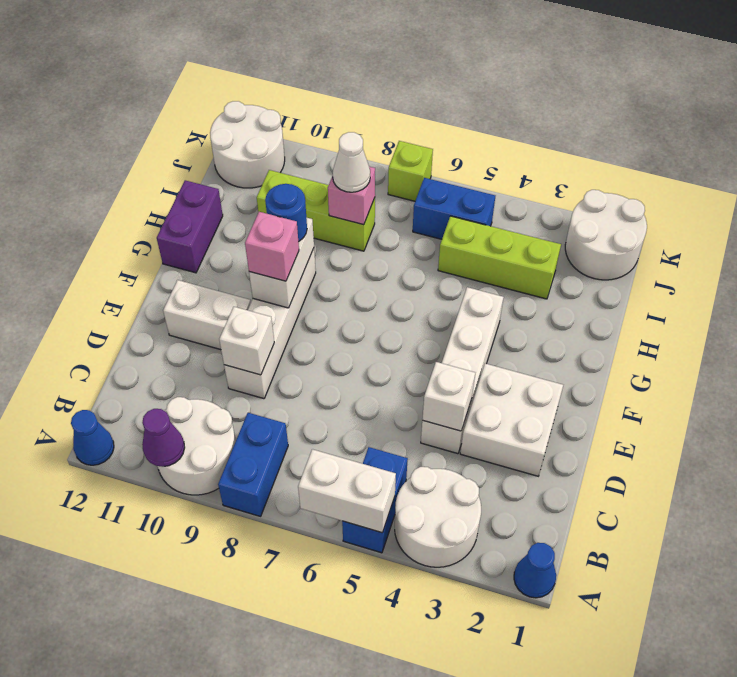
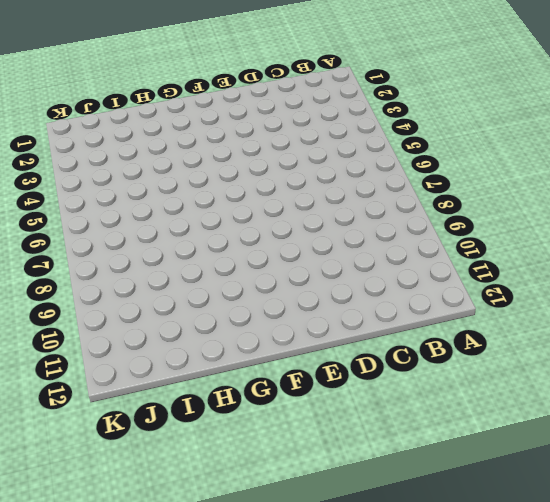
none -> blue 1x1 cone [514,543,556,598]
none -> white 2x2 round brick [395,467,481,567]
none -> blue 1x2 brick [342,447,408,553]

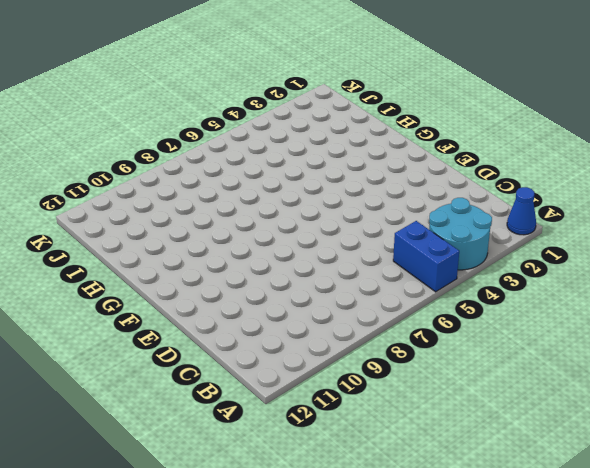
cyan 2x2 round brick [429,198,492,270] -> white 2x2 round brick [395,467,481,567]
none -> blue 1x2 brick [218,413,288,516]
none -> white 2x2 round brick [157,397,236,495]
none -> blue 1x1 cone [71,410,114,465]

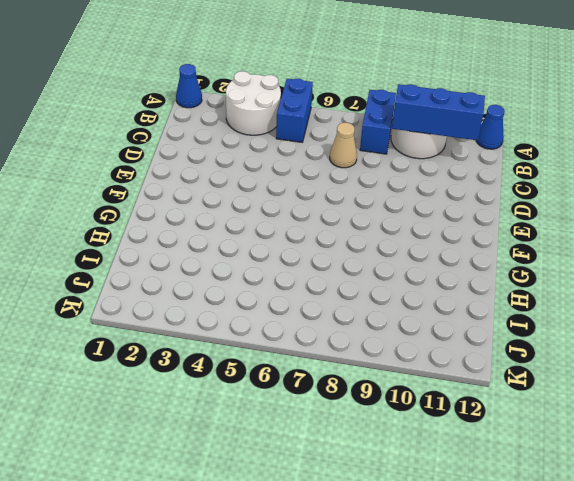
blue 1x3 brick [392,84,485,140] -> none
tan 1x1 cone [330,123,357,168] -> none
none -> white 2x2 brick [460,364,563,476]
none -> white 1x4 brick [421,287,504,454]
none -> white 1x4 brick [224,248,316,399]

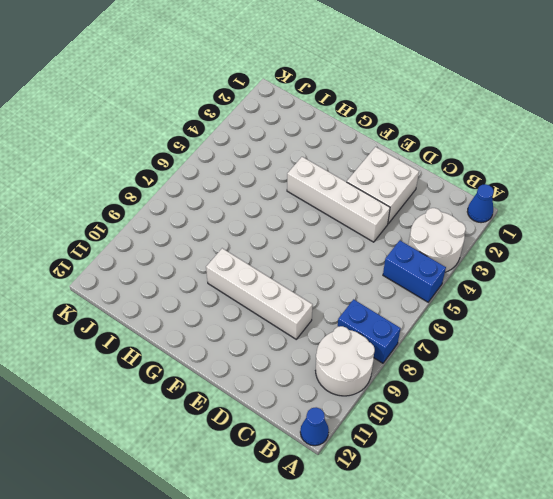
none -> white 1x2 brick [163,280,251,350]
none -> purple 1x2 brick [157,180,223,273]
none -> lime 1x3 brick [438,216,561,299]

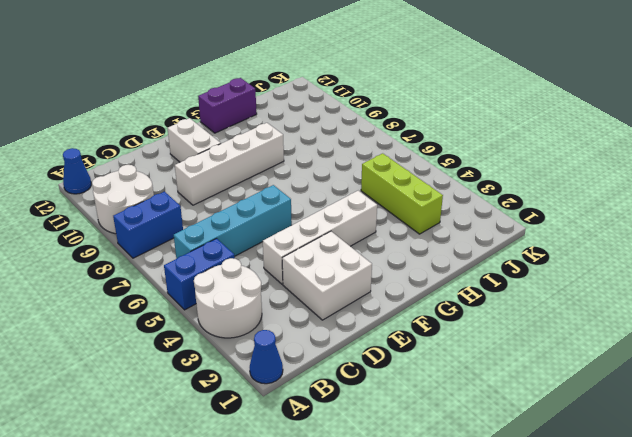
cyan 1x4 brick [174,185,292,259] -> none
none -> lime 1x3 brick [257,170,375,251]
none -> white 2x2 round brick [565,190,647,280]
none -> blue 1x2 brick [413,178,495,239]

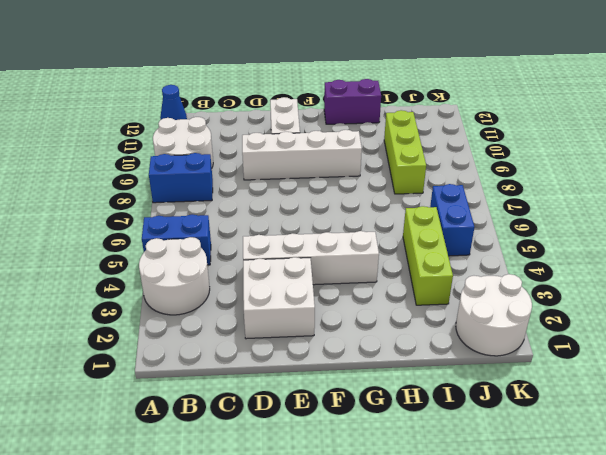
none -> blue 1x1 cone [514,543,556,598]
none -> white 2x2 round brick [210,101,285,188]
none -> lime 1x1 brick [388,141,433,201]

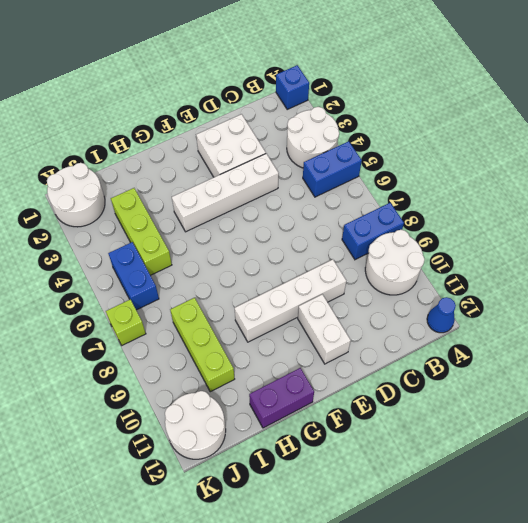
blue 1x1 brick [276,65,309,109] -> blue 1x1 cone [514,543,556,598]
none -> white 1x2 brick [298,449,396,533]
none -> purple 1x1 cone [142,409,185,467]
none -> white 1x1 brick [422,362,475,431]

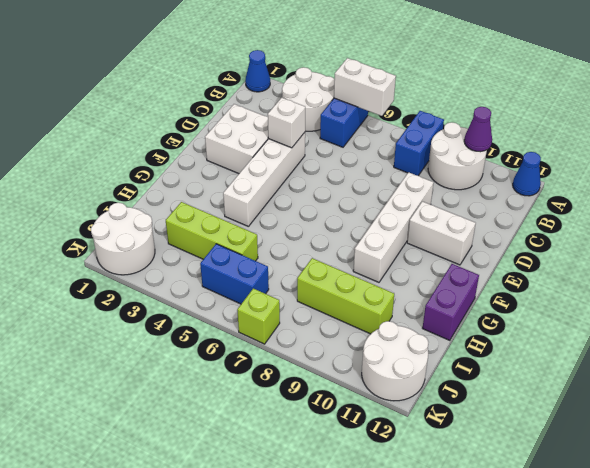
none -> white 1x1 brick [219,307,274,375]
none -> white 1x2 brick [249,218,314,308]
none -> pink 1x1 brick [328,167,375,225]

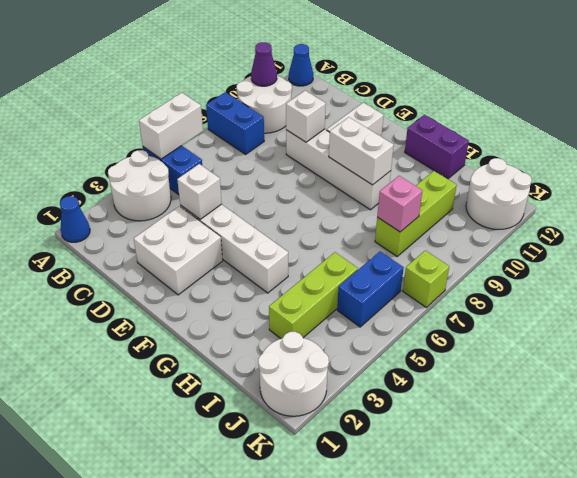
none -> pink 1x1 brick [245,212,299,281]
none -> blue 1x1 round brick [265,184,307,242]
none -> white 1x1 cone [333,132,370,192]

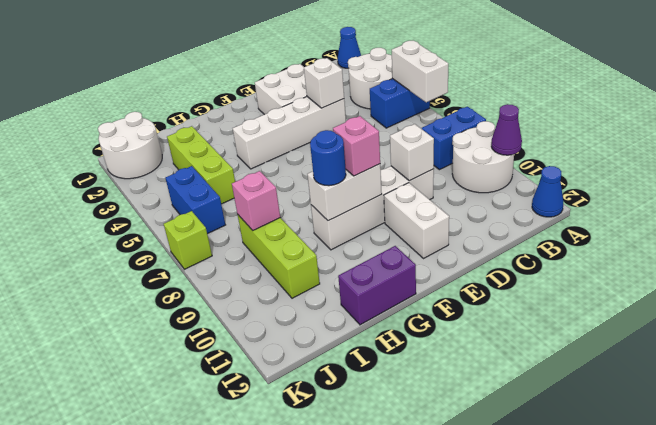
none -> white 2x2 round brick [210,101,285,188]
none -> white 1x1 cone [333,132,370,192]

